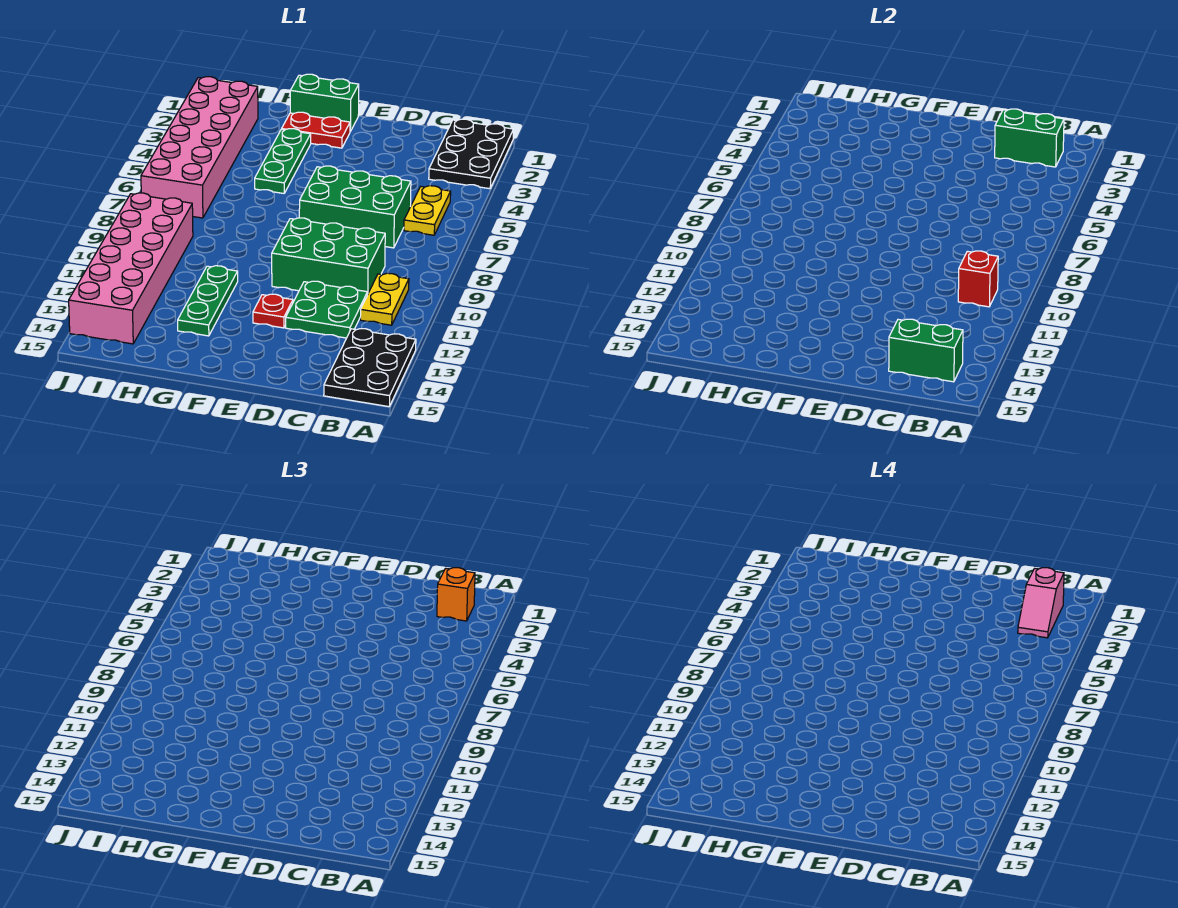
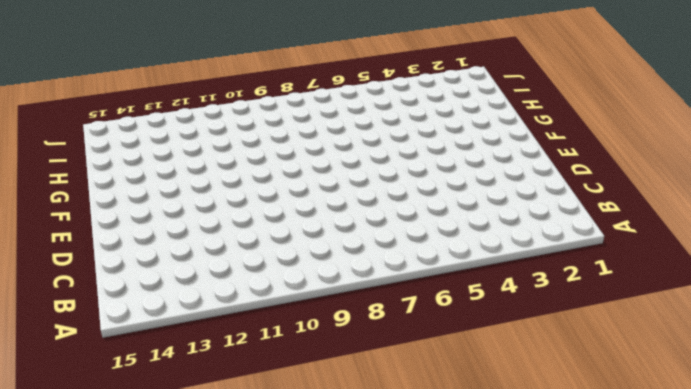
none -> black 2x3 plate [429,119,513,189]
none -> black 2x3 plate [324,329,416,407]
none -> yellow 1x2 plate [404,186,451,235]

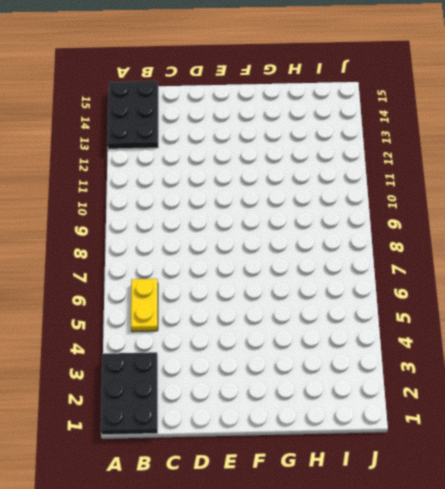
none -> yellow 1x2 plate [360,273,409,325]
none -> green 2x3 brick [299,166,411,248]
none -> green 2x3 brick [272,218,385,295]

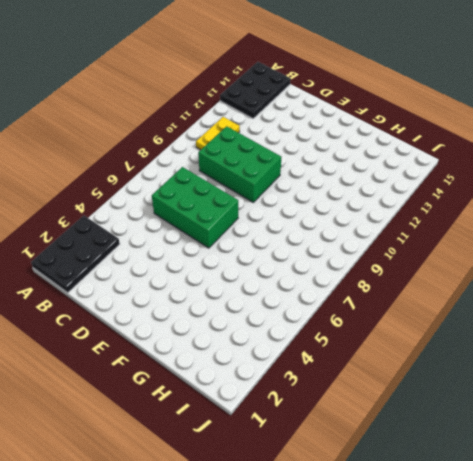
none -> yellow 1x2 plate [404,186,451,235]
none -> green 2x2 plate [286,281,367,338]
none -> red 1x1 plate [253,294,293,328]

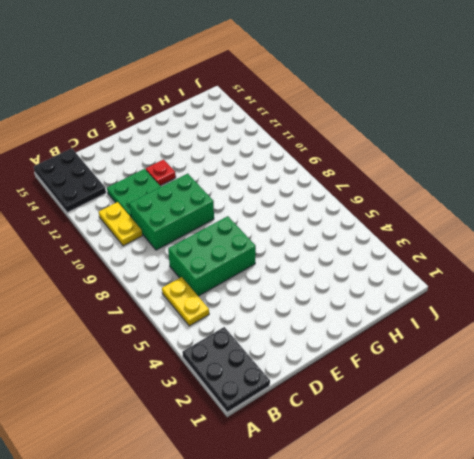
none -> green 1x2 brick [290,74,359,131]
none -> red 1x2 plate [282,112,350,148]
none -> green 1x3 plate [255,129,311,193]

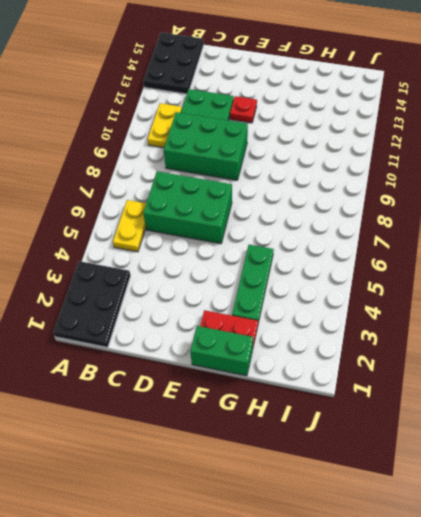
none -> green 1x3 plate [178,266,238,336]
none -> pink 2x6 brick [141,77,258,218]
none -> pink 2x6 brick [69,193,193,344]

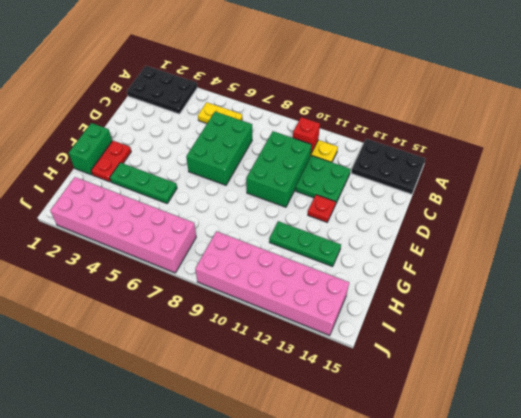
none -> green 1x2 brick [995,109,1064,167]
none -> green 1x2 brick [889,319,963,382]
none -> orange 1x1 brick [437,568,475,621]

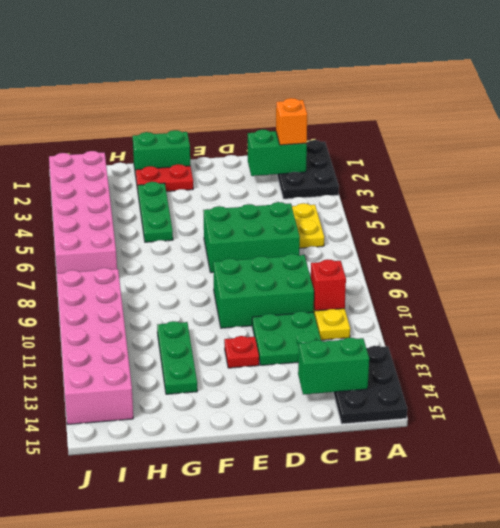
none -> pink 1x2 slope [1018,568,1064,638]

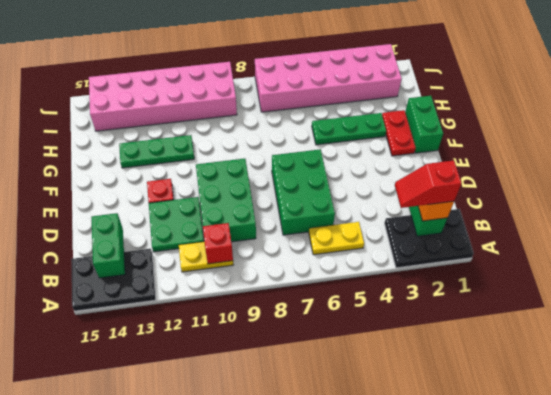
red 1x2 slope [395,161,461,208] -> pink 1x2 slope [1018,568,1064,638]

